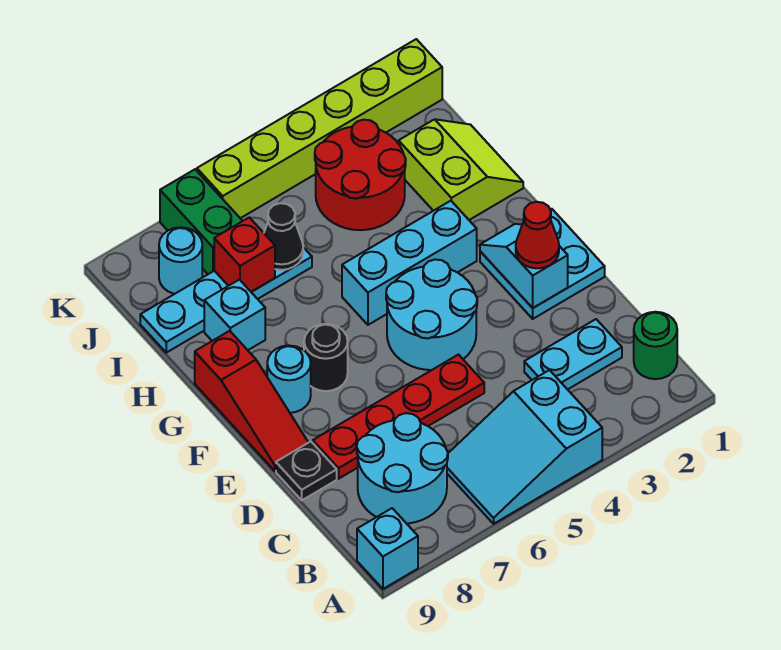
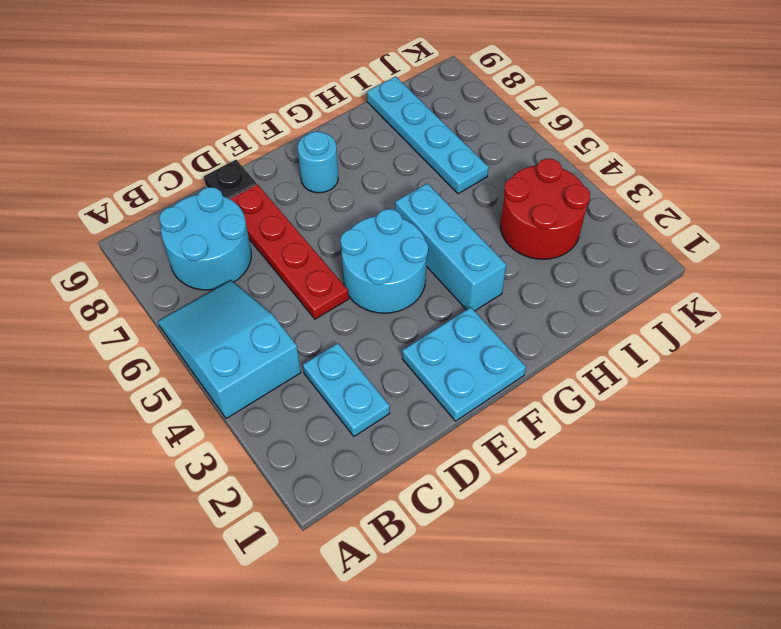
none -> cyan 1x1 brick [357,508,418,589]
none -> green 1x1 round brick [634,312,677,379]
none -> red 1x3 slope [195,331,308,471]

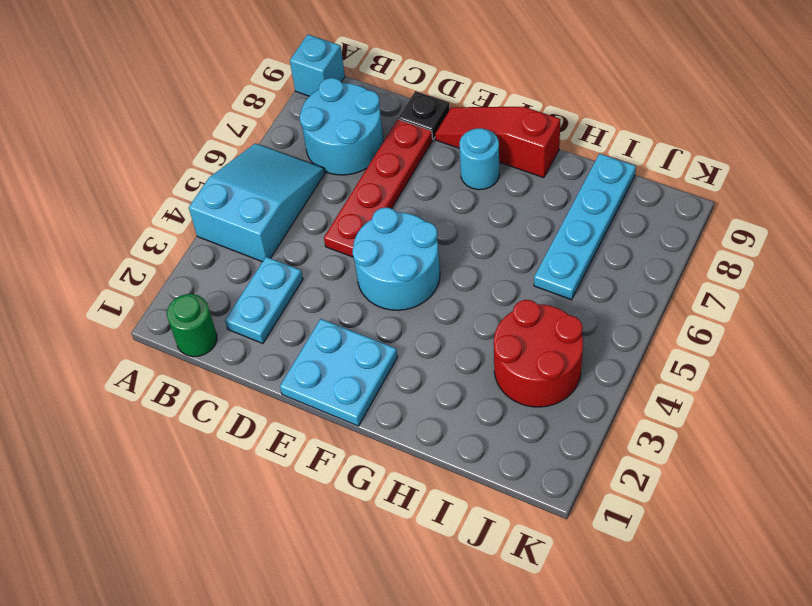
none -> black 1x1 round brick [304,324,348,391]
none -> cyan 1x3 brick [342,201,477,325]
none -> lime 2x2 slope [399,119,523,220]

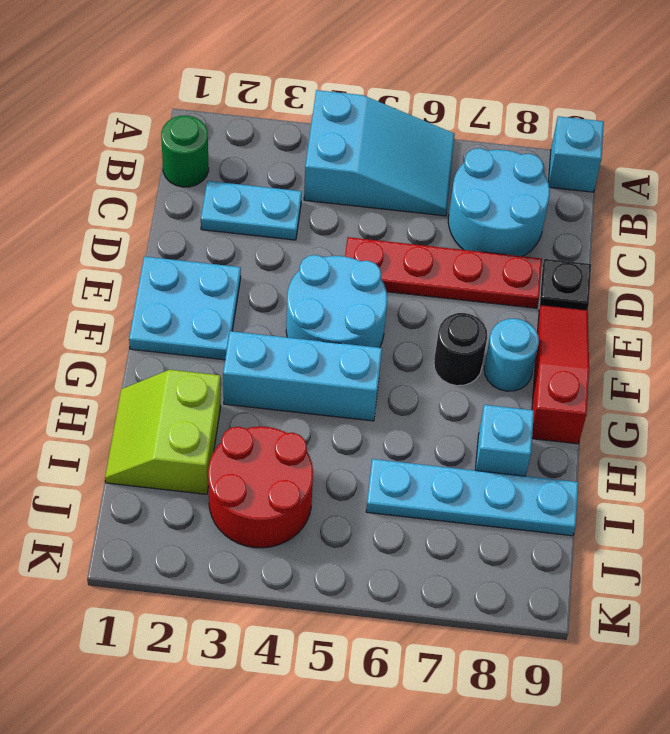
none -> green 1x2 brick [160,170,242,274]
none -> cyan 1x1 round brick [159,227,202,294]
none -> lime 1x6 brick [197,39,442,218]

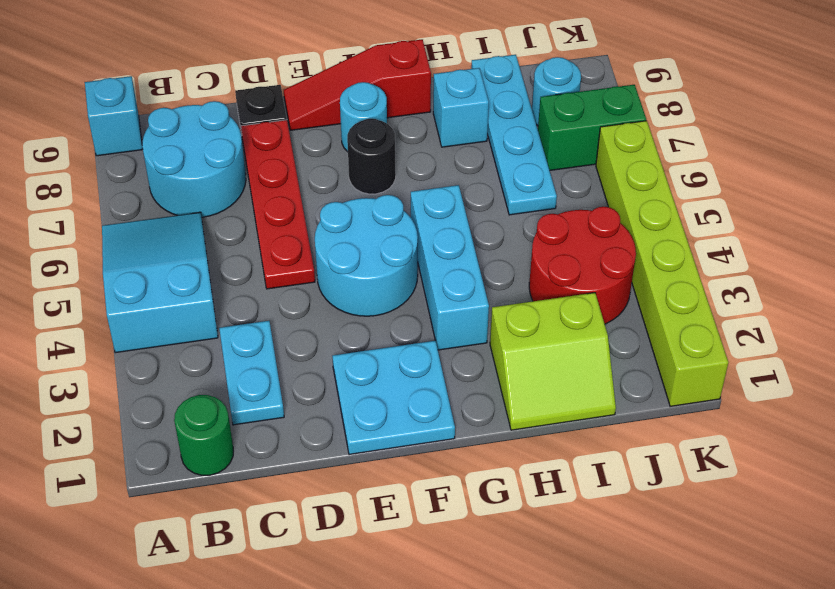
none -> cyan 1x2 slope [480,224,568,308]
none -> black 1x1 cone [264,203,303,270]
none -> red 1x1 brick [214,217,275,292]

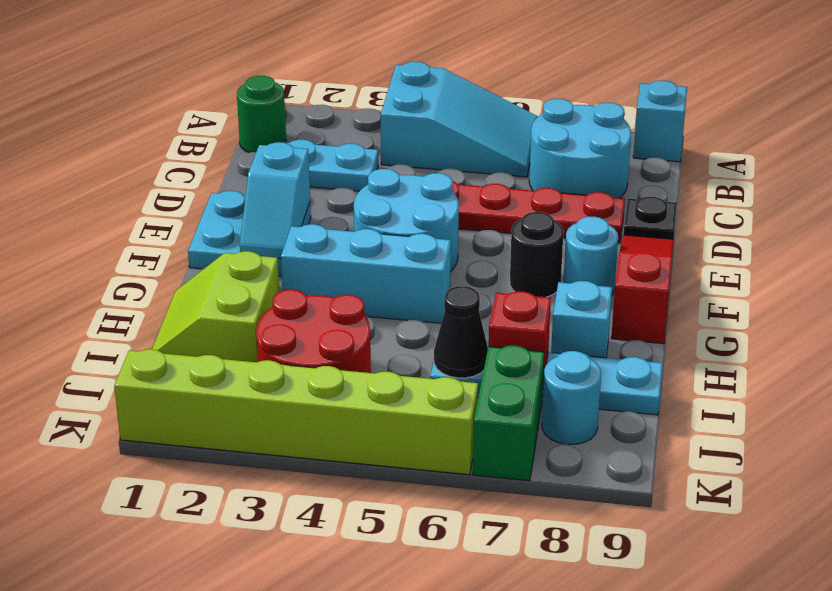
none -> red 1x1 cone [516,202,559,268]

